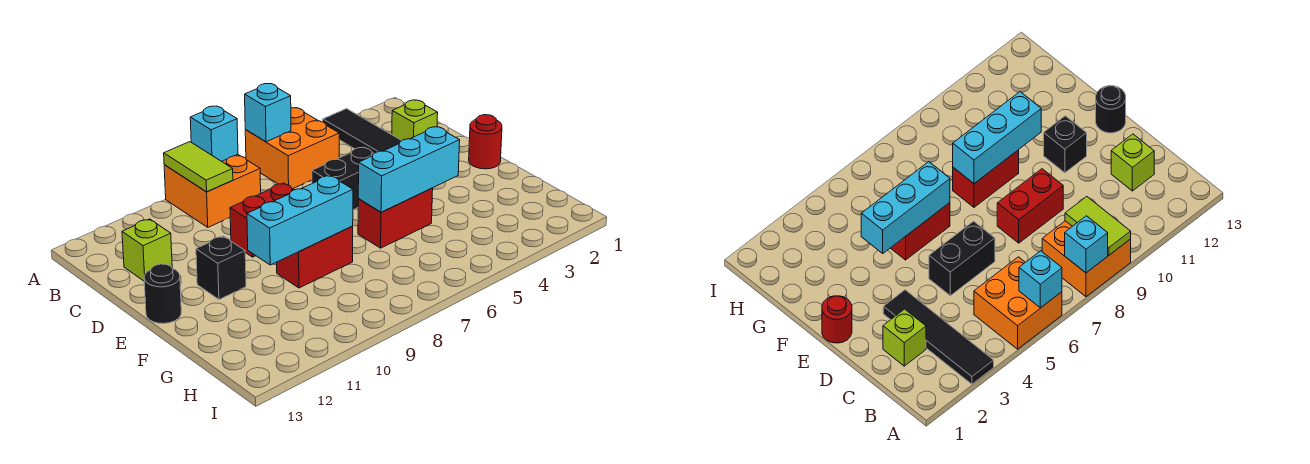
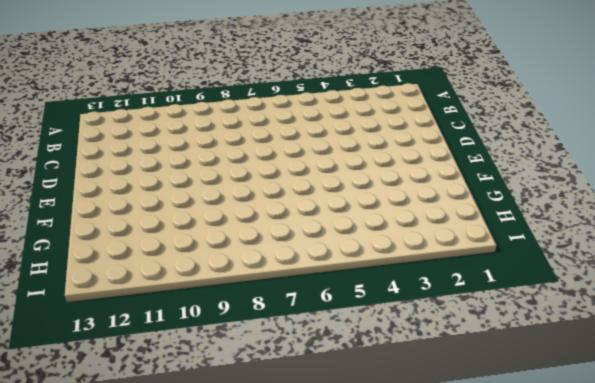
none -> black 1x4 tile [323,109,402,153]
none -> orange 2x2 brick [245,108,339,189]
none -> orange 2x2 brick [164,154,261,227]

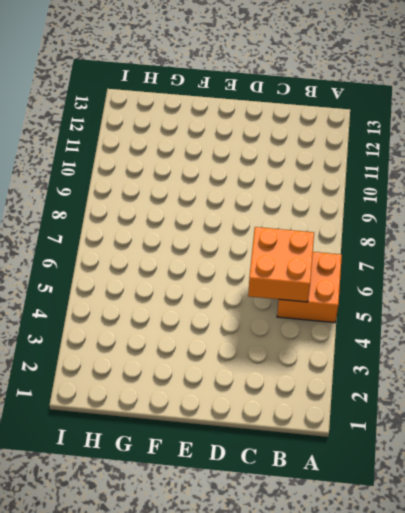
orange 2x2 brick [248,227,314,302] -> orange 2x2 brick moved to [164,154,261,227]
none -> black 1x4 tile [323,109,402,153]
none -> lime 1x1 brick [392,100,438,140]
none -> lime 1x1 brick [122,219,172,281]

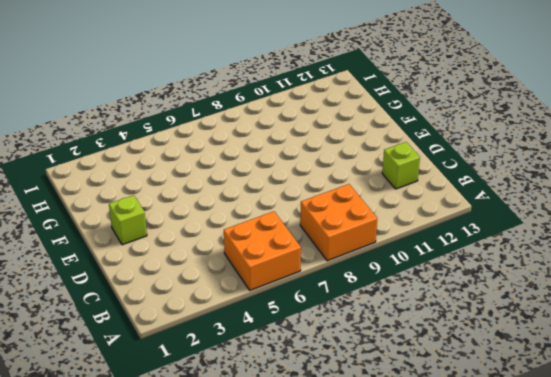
lime 1x1 brick [109,195,147,245] -> lime 1x1 brick moved to [392,100,438,140]
none -> black 1x4 tile [323,109,402,153]
none -> black 1x2 brick [312,147,374,210]
none -> red 1x2 brick [230,183,294,257]

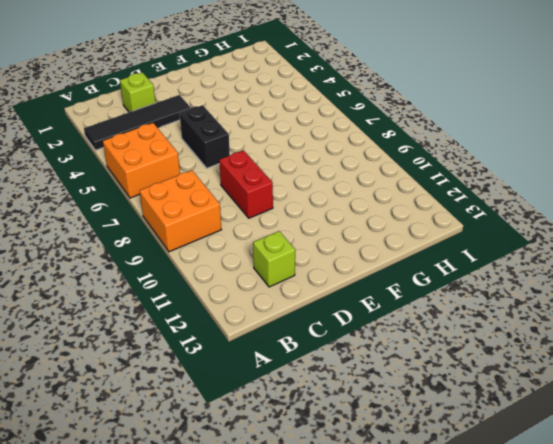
none -> red 1x1 round brick [469,115,502,169]
none -> black 1x1 brick [196,236,246,299]
none -> black 1x1 round brick [144,264,181,324]

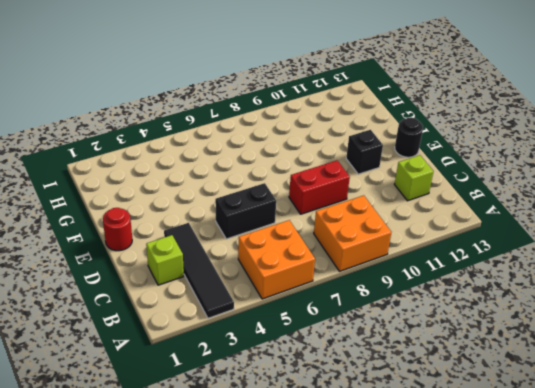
none -> red 1x2 brick [358,188,433,248]
none -> red 1x2 brick [277,226,353,288]
none -> cyan 1x1 brick [245,84,291,142]

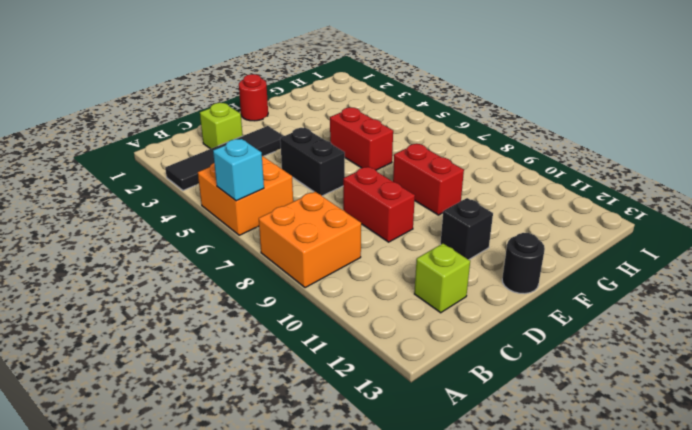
none -> cyan 1x1 brick [190,106,238,161]
none -> lime 1x2 tile [164,142,233,192]
none -> cyan 1x3 brick [358,127,460,212]

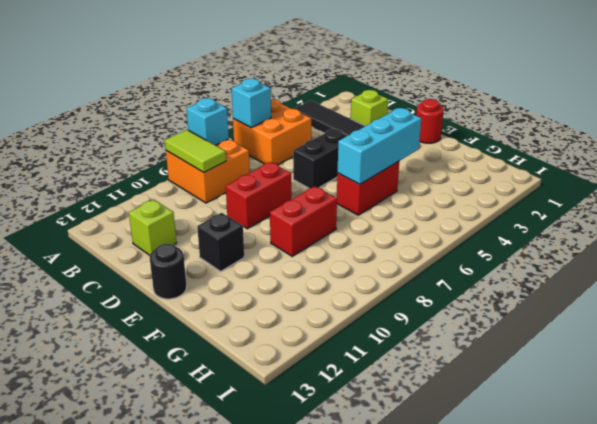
none -> cyan 1x3 brick [247,176,353,265]

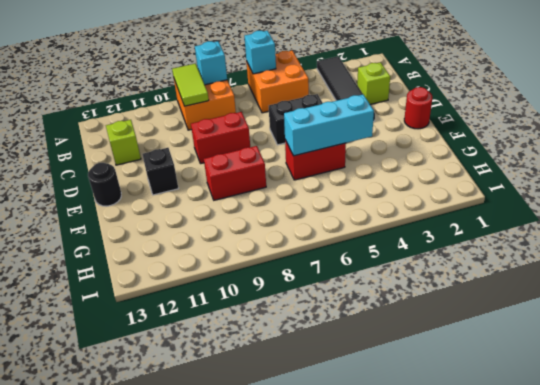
none -> cyan 1x3 brick [247,176,353,265]

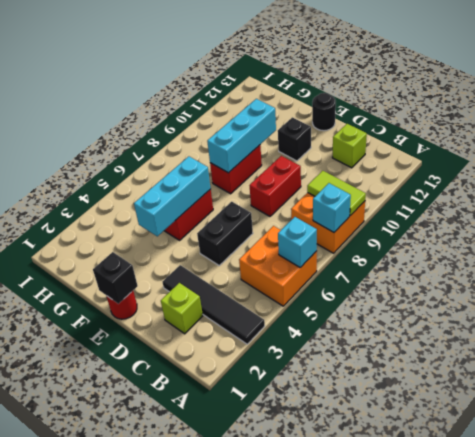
black 1x1 brick [93,252,138,304] -> none

